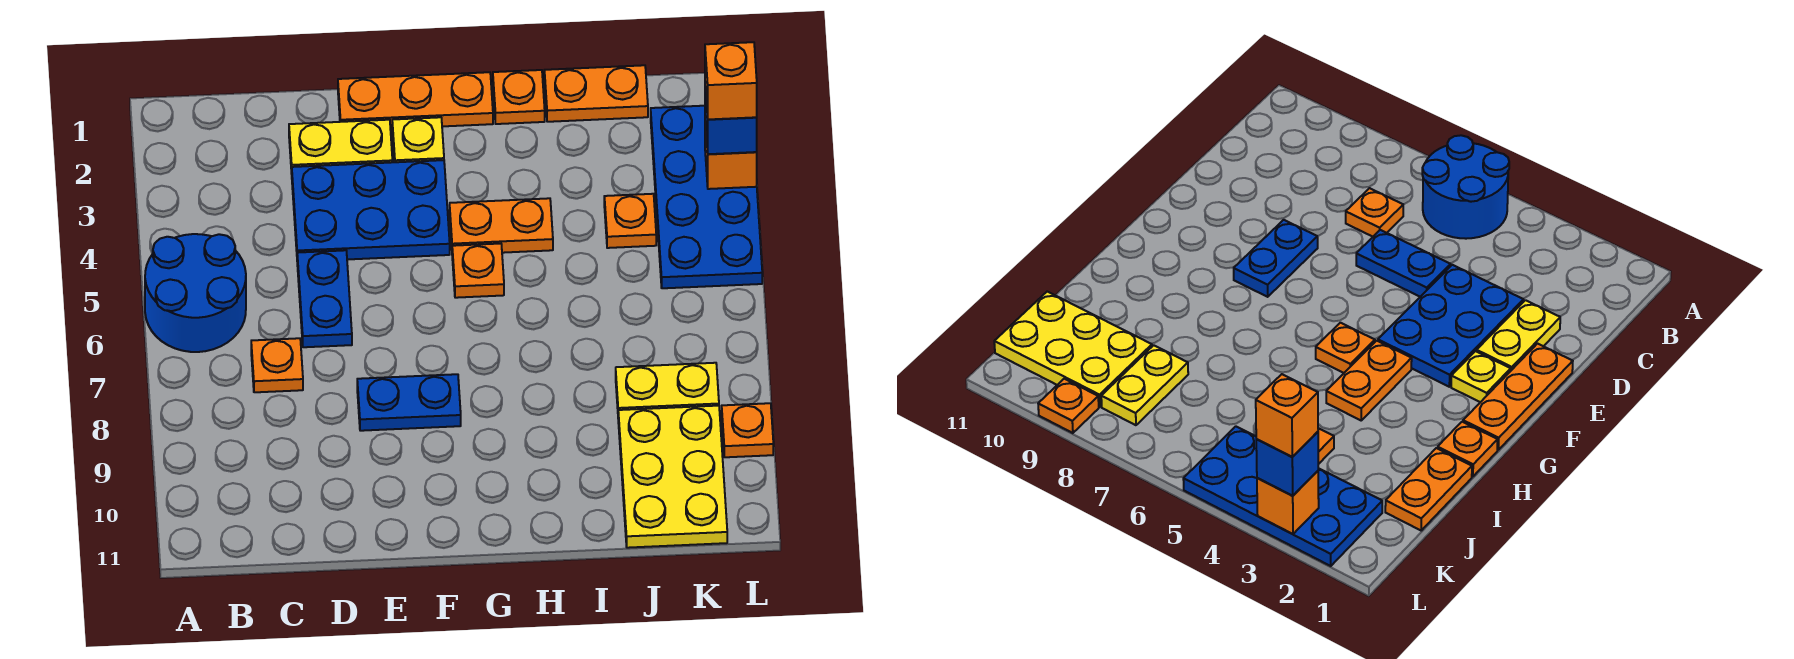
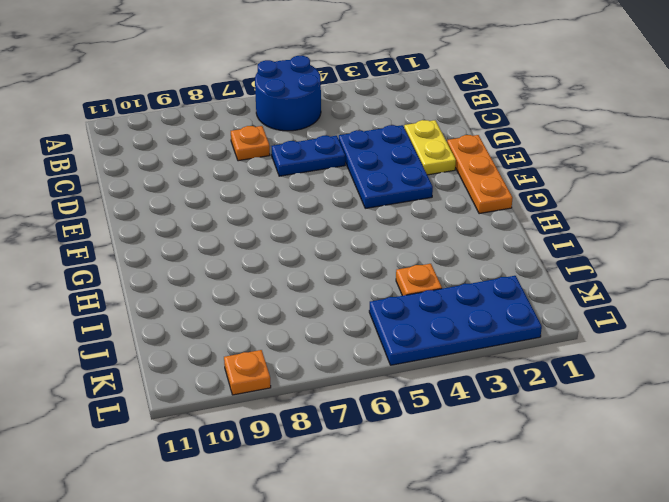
none -> blue 1x2 plate [357,374,461,431]
none -> yellow 1x1 plate [392,117,444,162]
none -> orange 1x2 plate [450,198,553,253]

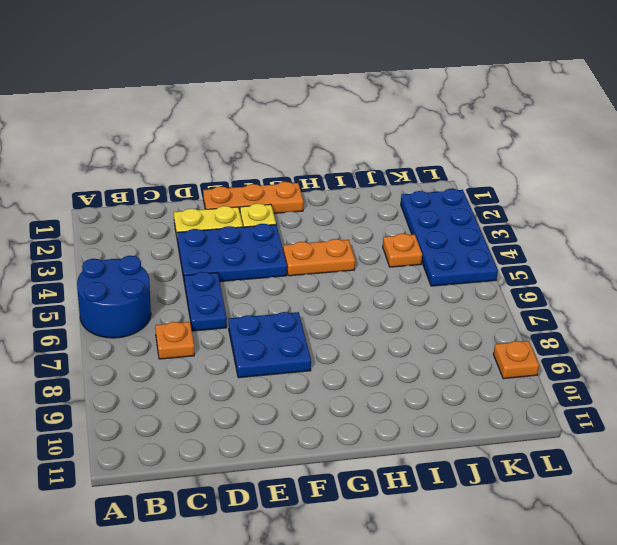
blue 2x2 plate [229,312,311,378] -> blue 1x2 plate [357,374,461,431]
none -> orange 1x1 plate [452,244,504,298]
none -> orange 1x1 plate [493,70,545,124]
none -> orange 1x2 plate [544,65,648,122]

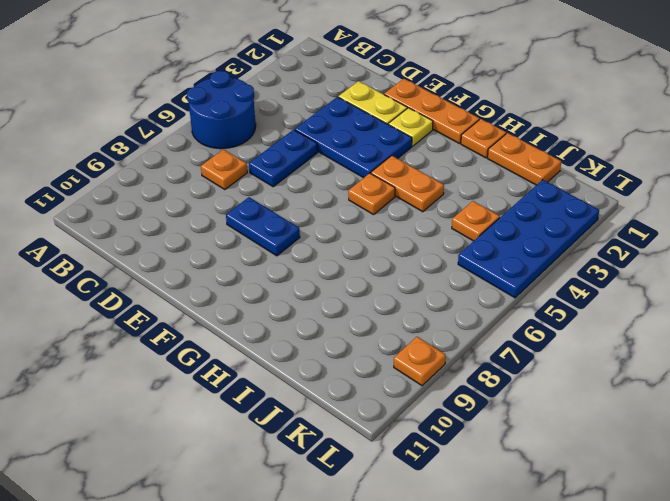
none -> yellow 1x2 plate [616,363,719,410]
none -> yellow 2x3 plate [618,406,727,548]
none -> orange 1x1 brick [705,121,757,189]

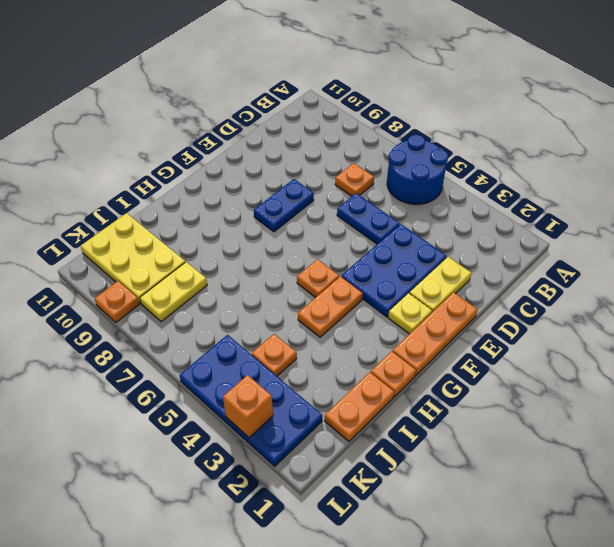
none -> blue 1x1 brick [705,87,757,154]
none -> orange 1x1 brick [705,42,757,119]

